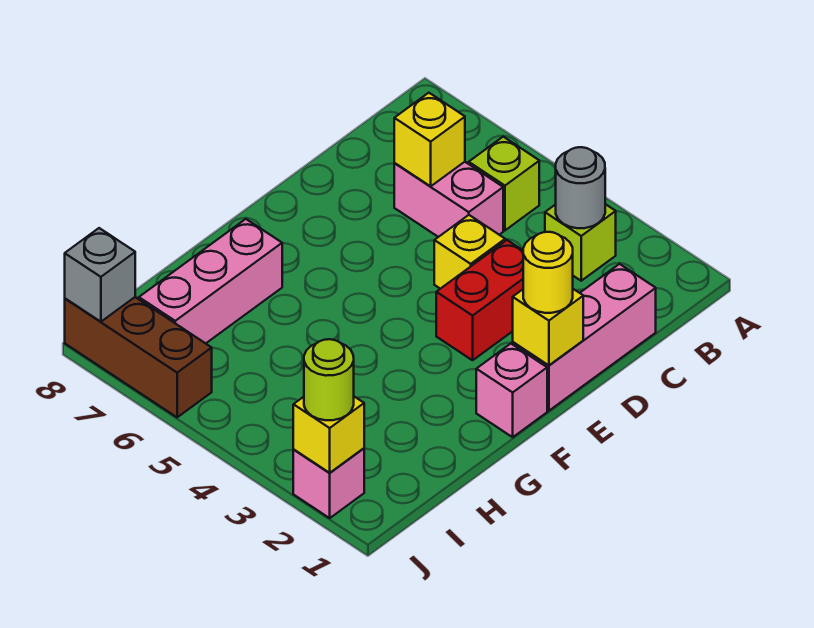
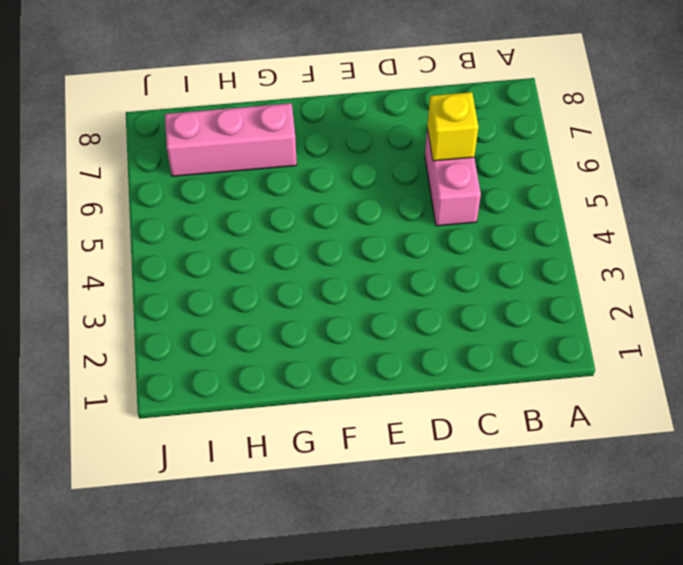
none -> lime 1x1 brick [545,204,616,281]
none -> lime 1x1 brick [469,137,539,230]
none -> pink 1x3 brick [513,264,656,411]

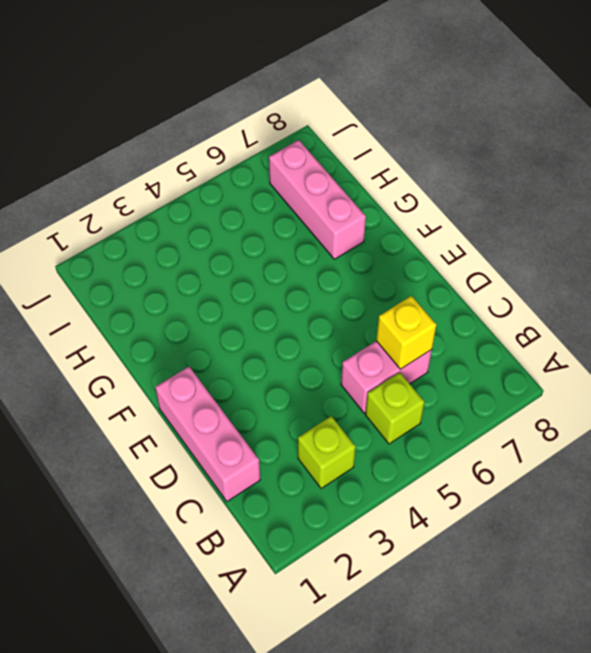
none -> red 1x2 brick [436,240,523,360]
none -> yellow 1x1 brick [434,215,505,289]
none -> pink 1x1 brick [476,344,547,437]

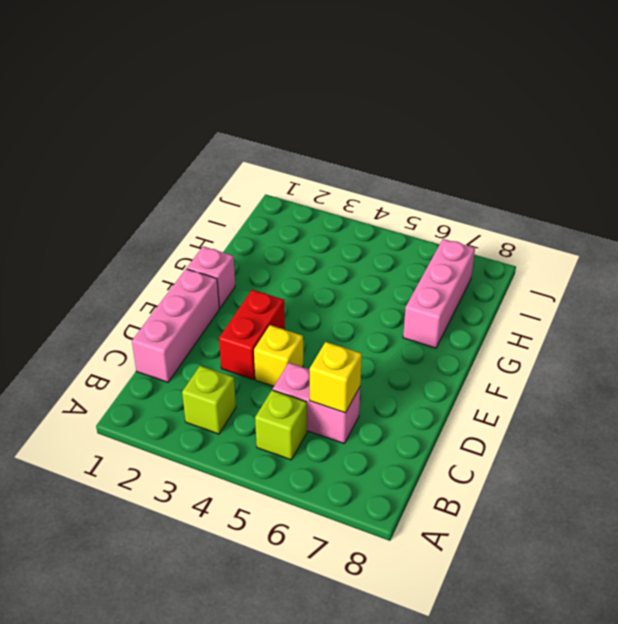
none -> pink 1x1 brick [293,448,364,518]
none -> brown 1x3 brick [65,297,212,417]
none -> grey 1x1 round brick [556,147,605,228]

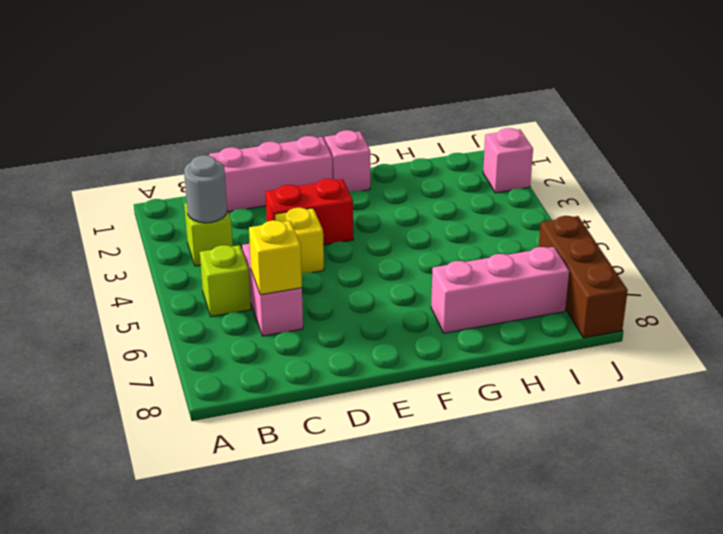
none -> yellow 1x1 brick [513,289,583,365]
none -> yellow 1x1 brick [293,397,364,473]
none -> grey 1x1 brick [65,228,135,322]

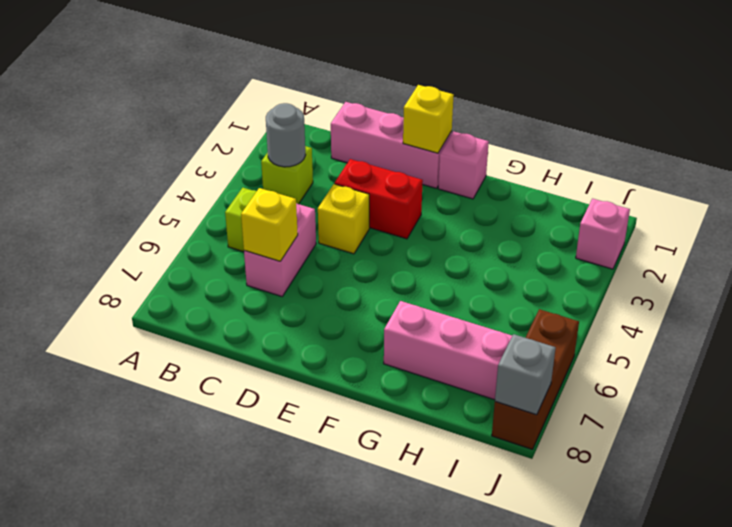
none -> yellow 1x1 brick [293,397,364,473]
none -> yellow 1x1 round brick [523,232,573,313]
none -> lime 1x1 round brick [304,339,354,420]

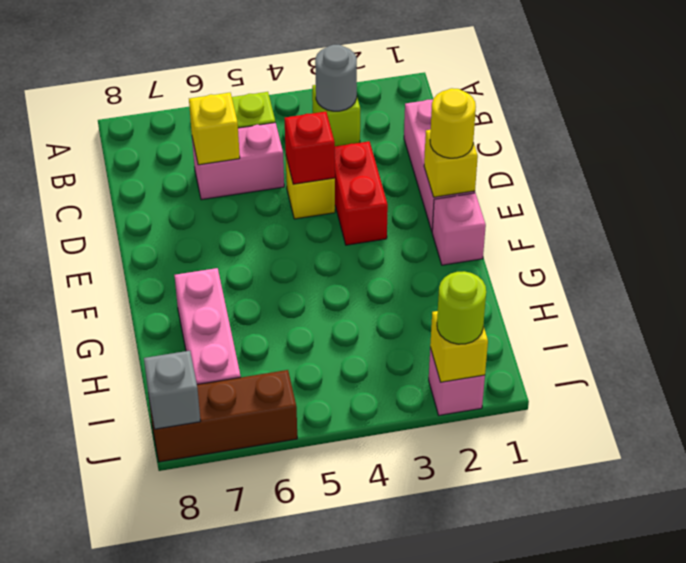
red 1x1 brick [284,112,335,184] -> none

